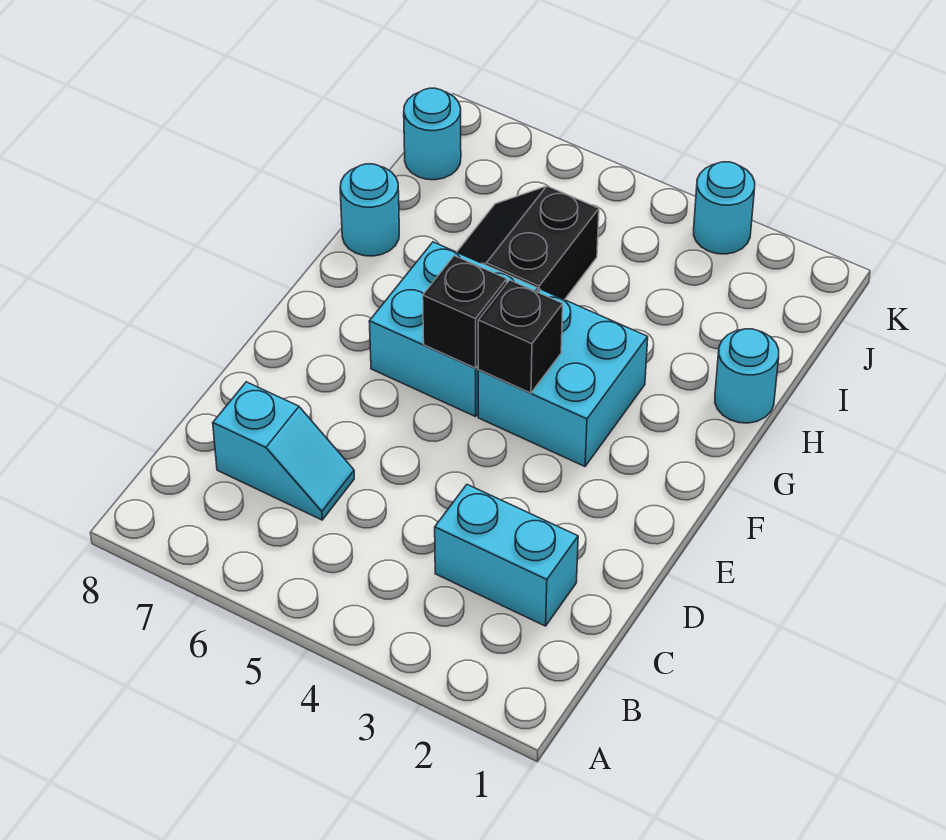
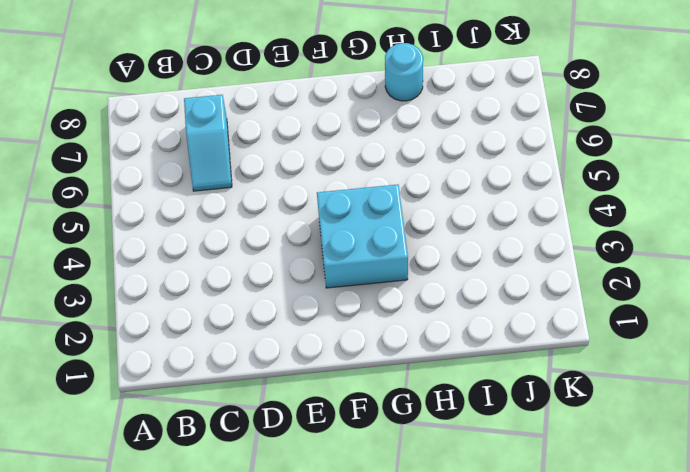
none -> cyan 1x2 brick [435,485,578,626]
none -> cyan 2x2 brick [369,242,538,417]

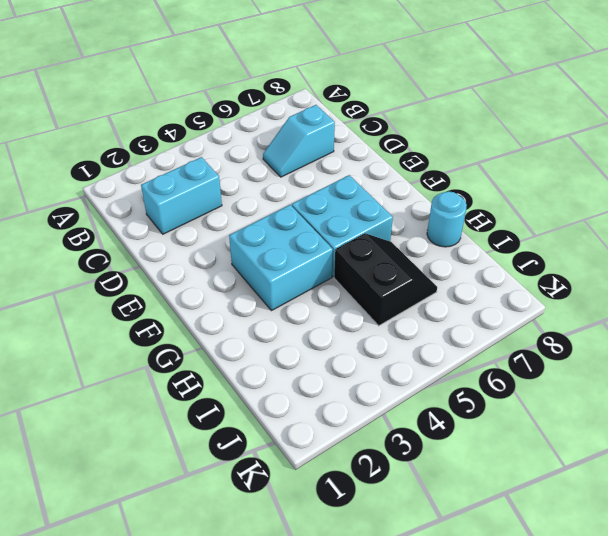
none -> cyan 1x1 round brick [715,329,779,423]
none -> cyan 1x1 round brick [404,88,461,180]

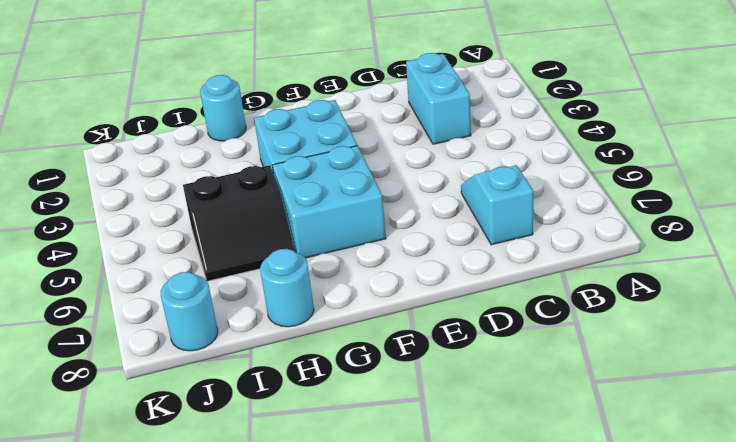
none -> cyan 1x1 round brick [694,162,755,254]
none -> black 1x1 brick [478,280,563,393]

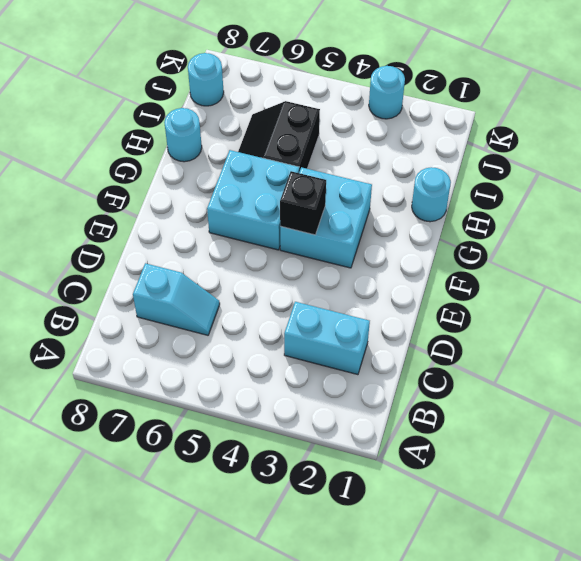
none -> black 1x1 brick [423,256,507,368]

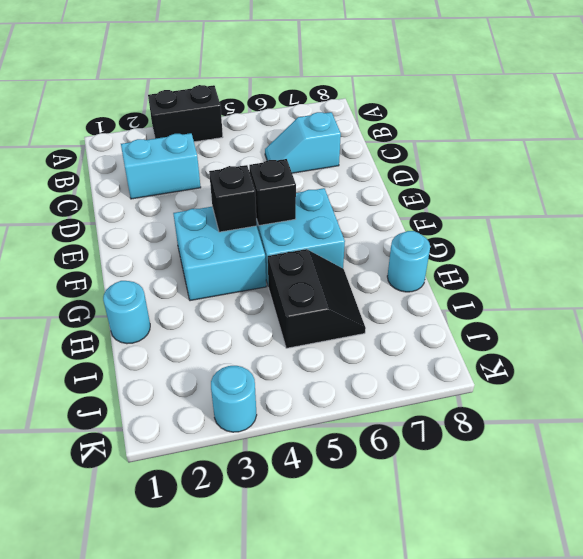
black 1x2 brick [148,85,223,142] -> none
none -> cyan 1x1 round brick [404,88,461,180]

